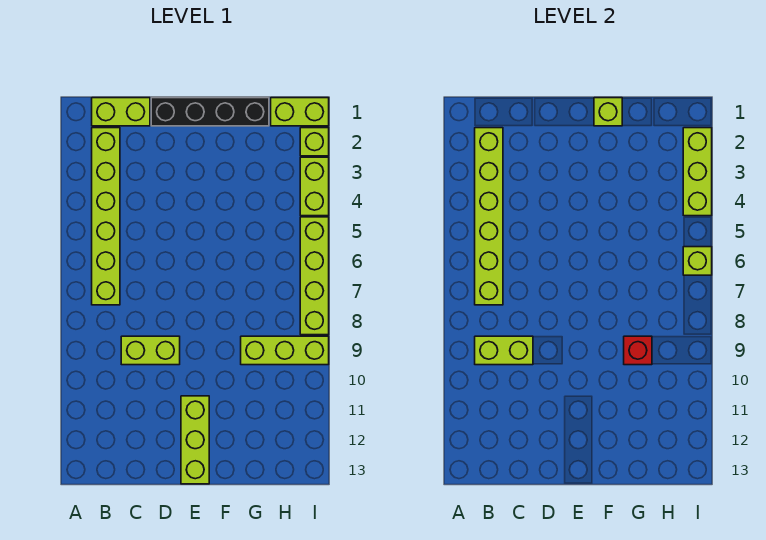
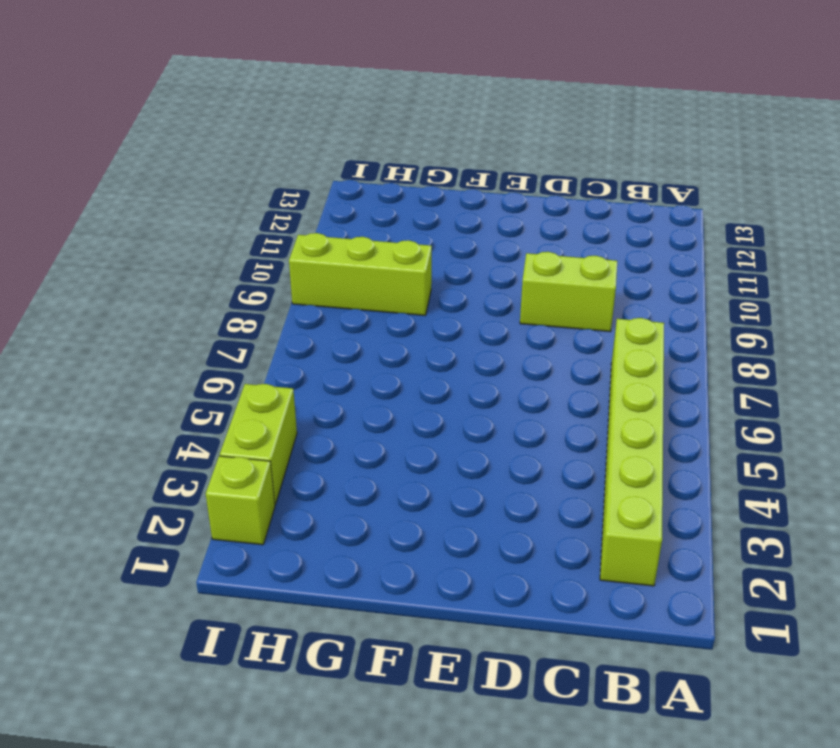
none -> lime 1x2 brick [92,98,150,126]
none -> black 1x4 brick [151,98,269,126]
none -> lime 1x3 brick [181,396,209,484]

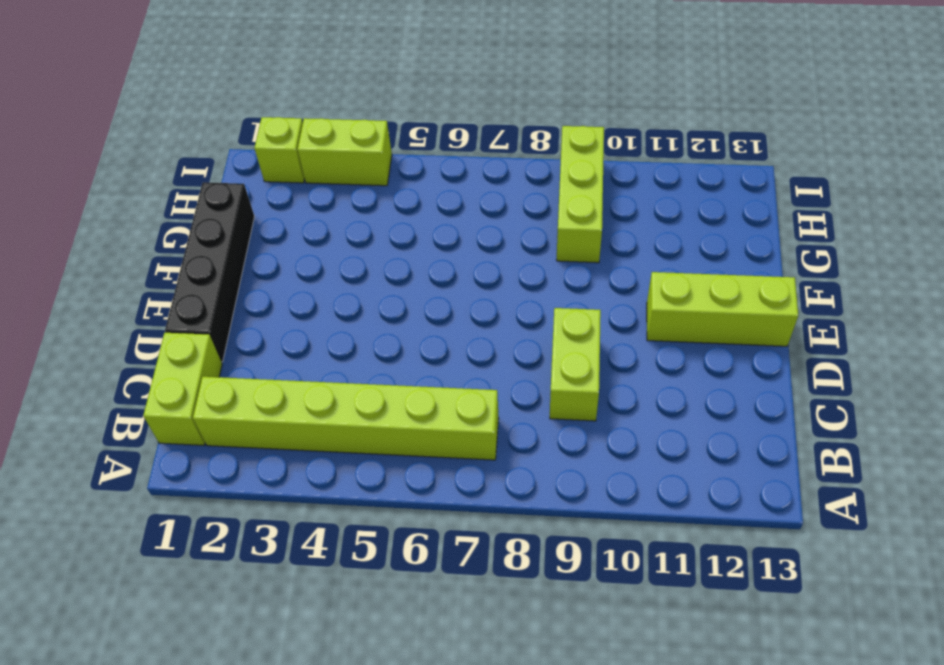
none -> lime 1x2 brick [271,98,329,126]
none -> lime 1x4 brick [300,217,329,335]
none -> lime 1x6 brick [475,128,503,305]

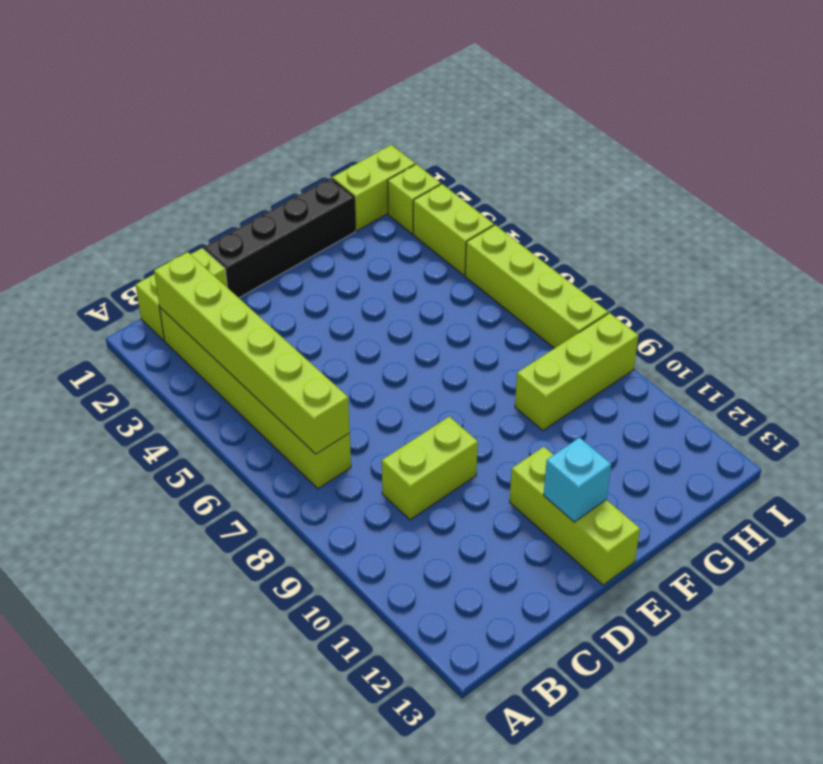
cyan 1x1 brick [544,437,611,522] -> none
none -> lime 1x2 brick [475,336,533,365]
none -> lime 1x1 brick [594,98,622,126]
none -> red 1x1 brick [624,336,652,365]

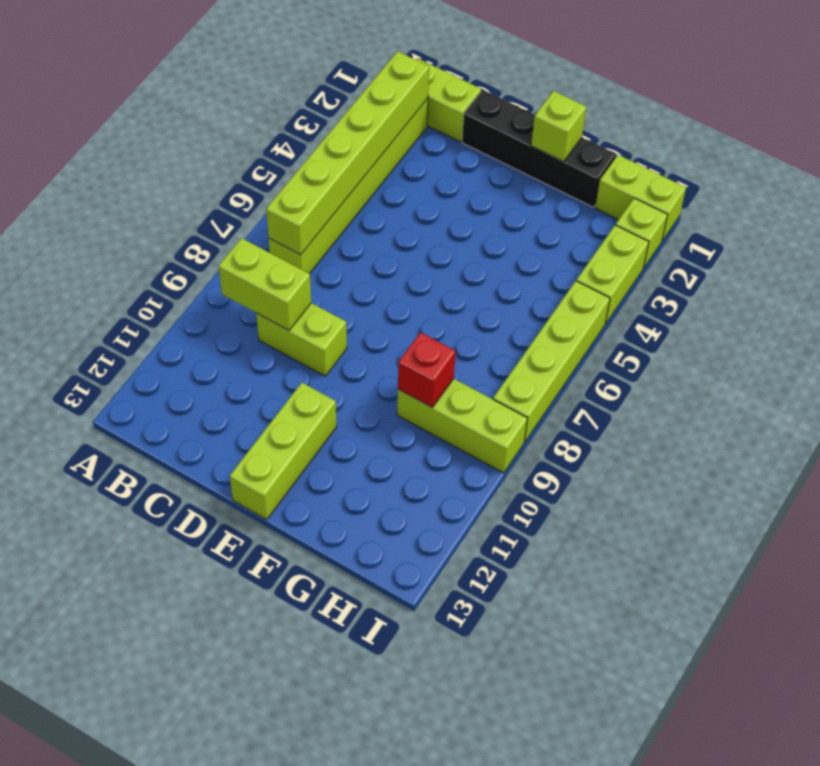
none -> lime 1x3 brick [683,128,712,216]
none -> lime 1x1 brick [683,247,712,275]

